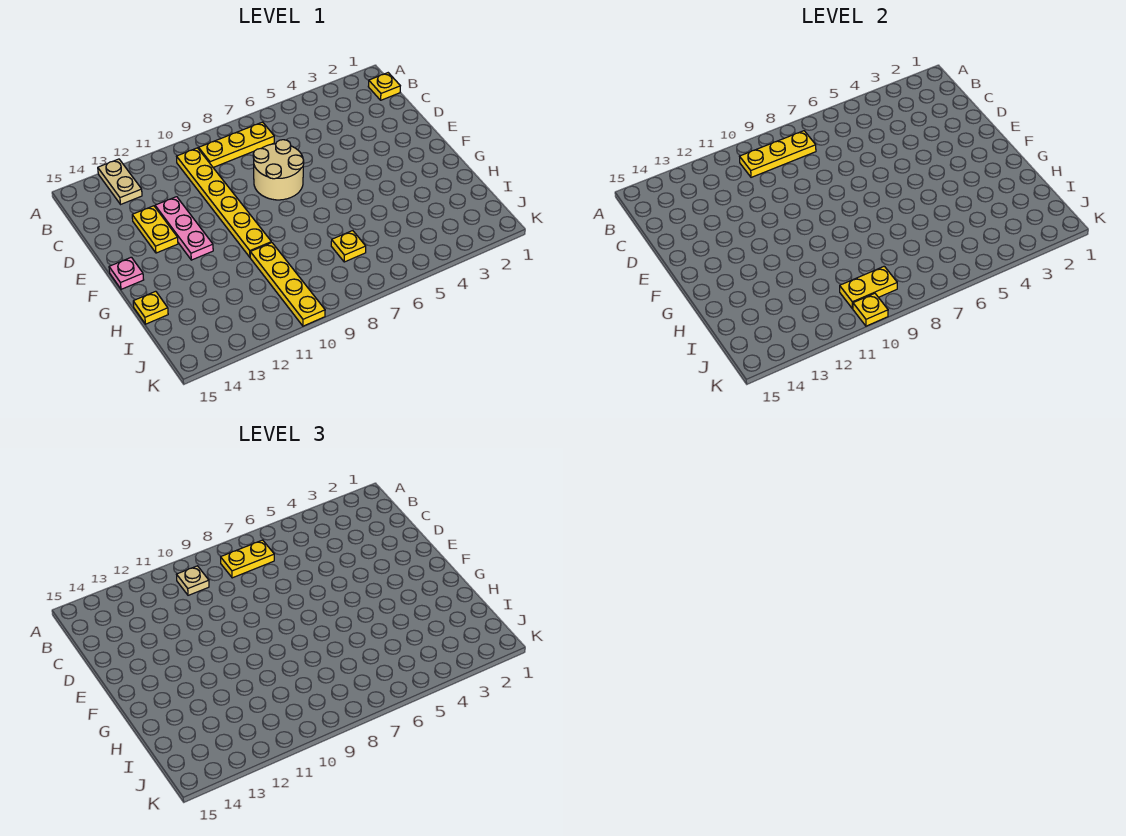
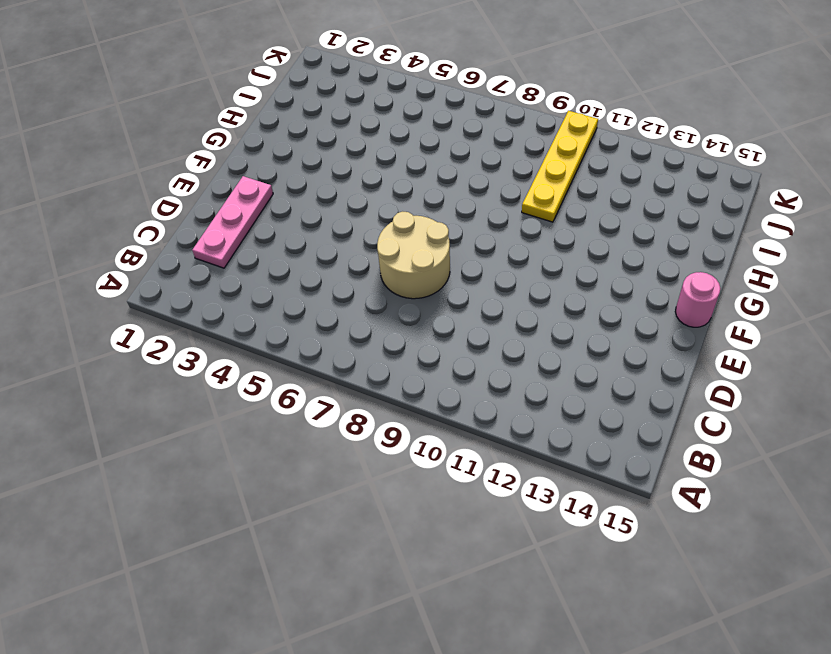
pink 1x3 plate [192,176,273,268] -> pink 1x3 plate moved to [155,197,213,260]
pink 1x1 round brick [675,272,720,327] -> pink 1x1 plate [109,257,144,289]
none -> tan 1x2 plate [98,159,142,204]
none -> yellow 1x1 plate [368,73,400,100]
none -> yellow 1x3 plate [199,122,274,167]

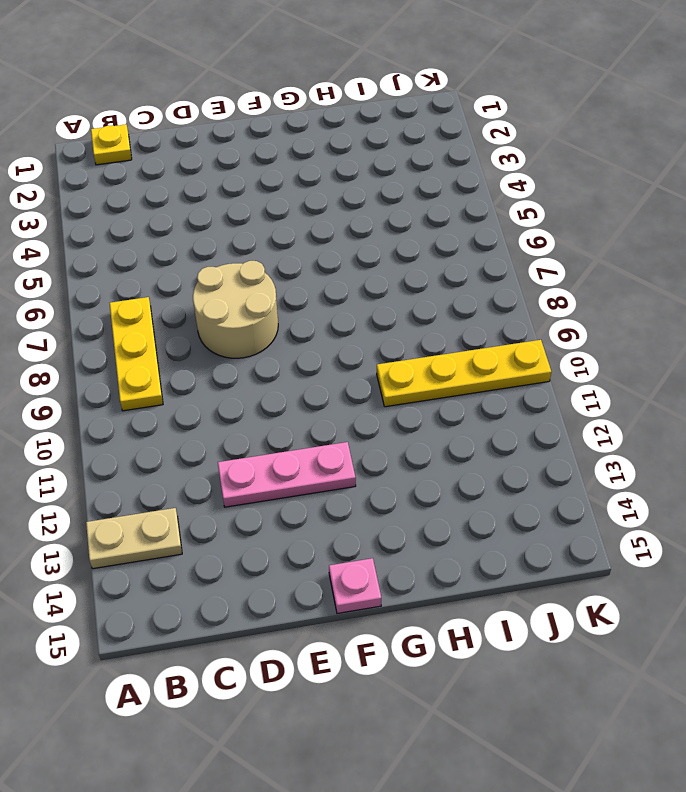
none -> yellow 1x6 plate [177,148,271,257]
none -> yellow 1x2 plate [132,206,178,253]
none -> yellow 1x1 plate [133,291,168,324]

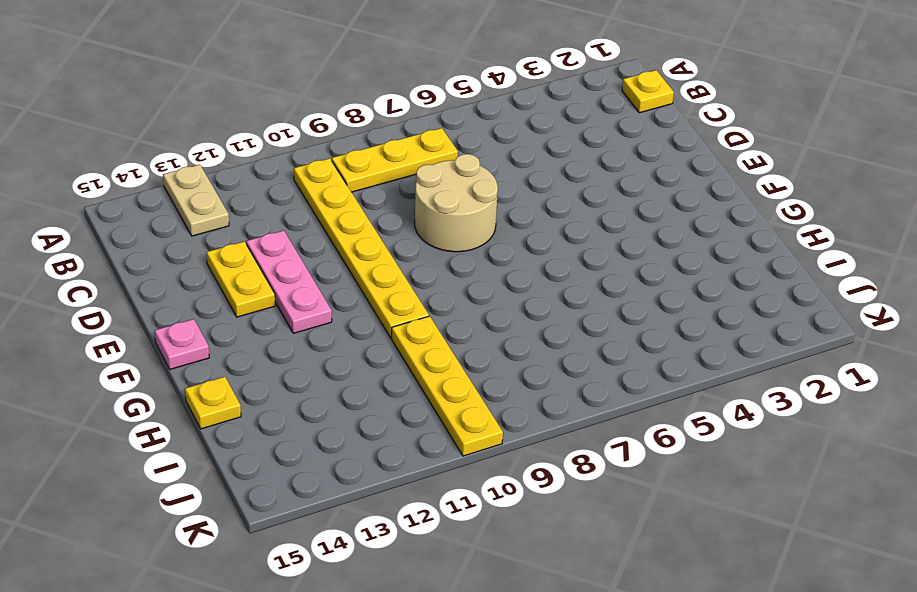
none -> yellow 1x1 plate [331,231,366,262]
none -> yellow 1x3 plate [740,131,816,177]
none -> yellow 1x2 plate [840,266,897,309]

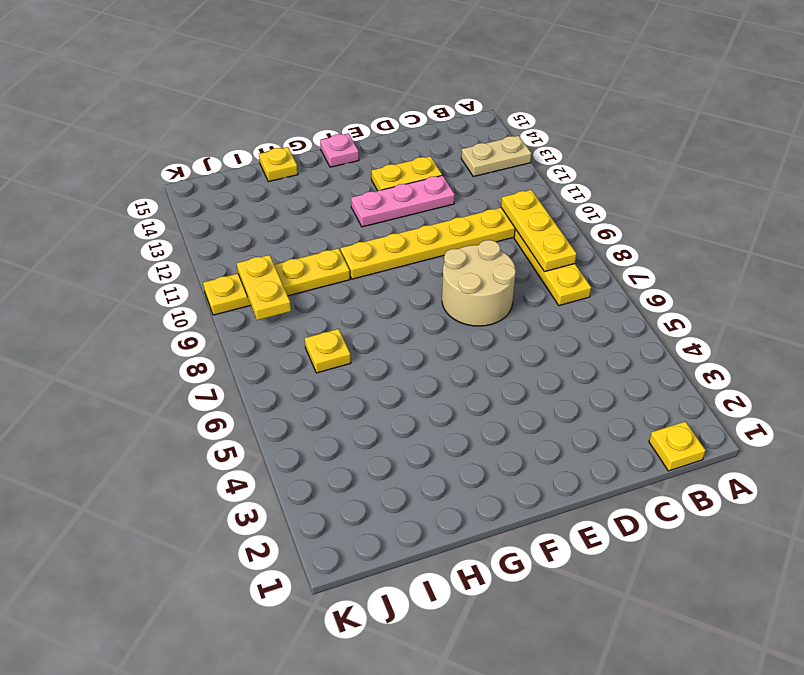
none -> yellow 1x1 plate [853,293,888,326]
none -> yellow 1x2 plate [221,540,274,578]
none -> tan 1x1 plate [177,566,209,595]

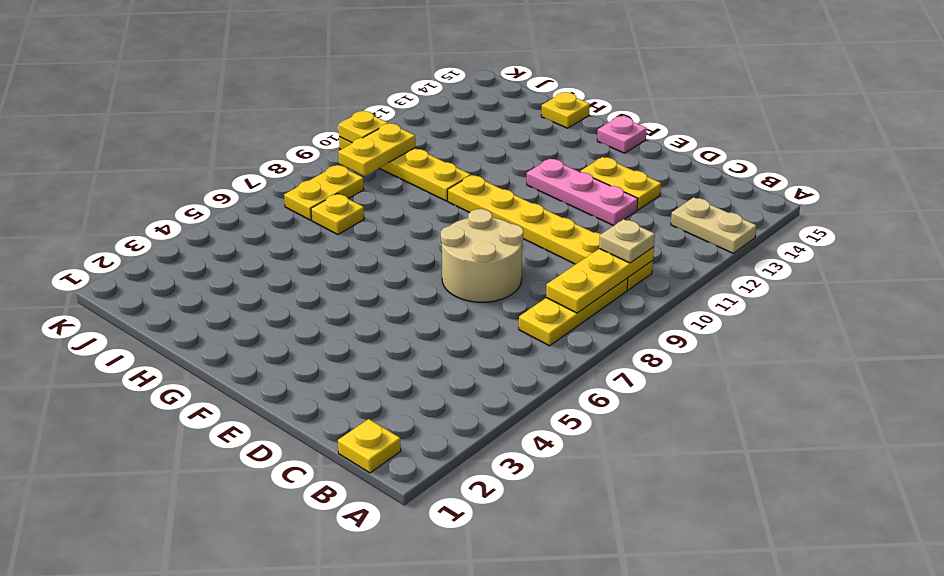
yellow 1x2 plate [284,165,364,220] -> yellow 1x2 plate moved to [221,540,274,578]

